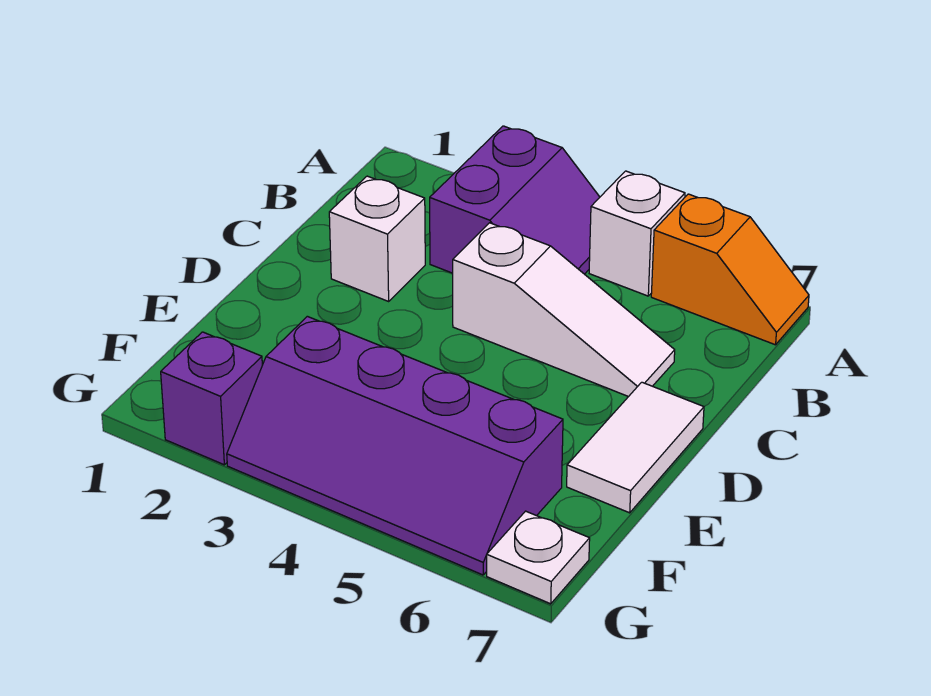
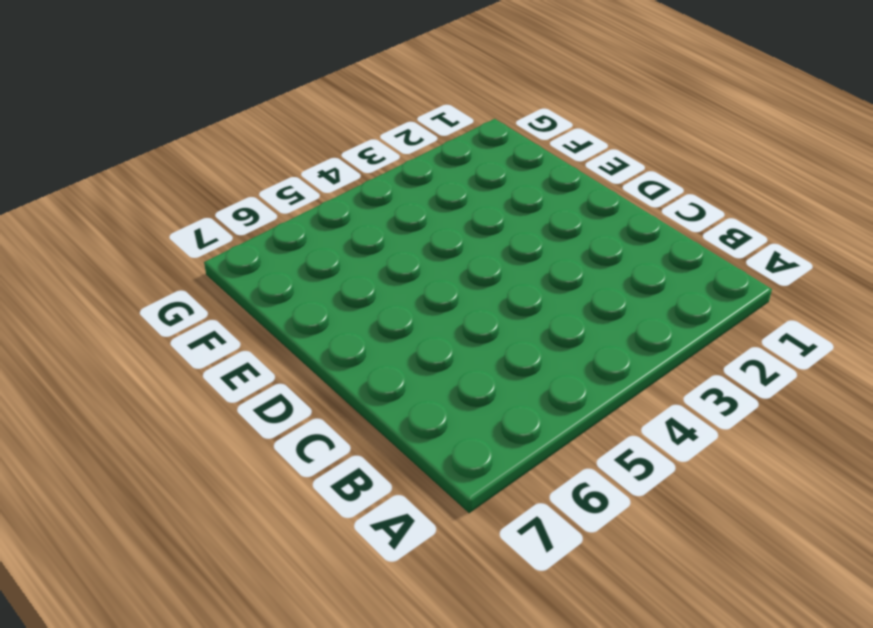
none -> purple 2x2 slope [430,126,600,274]
none -> white 1x1 brick [589,171,685,296]

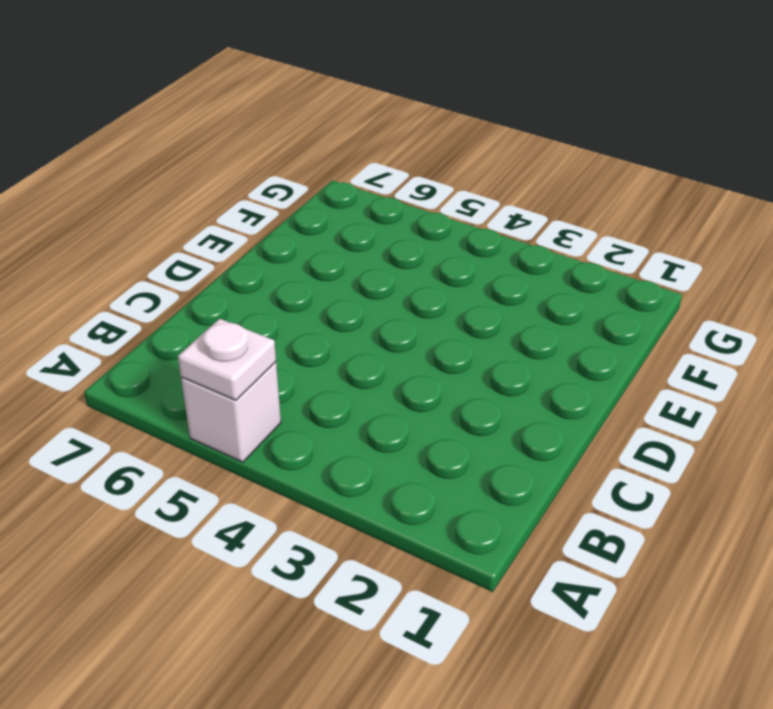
white 1x1 plate [178,319,276,400] -> white 1x1 plate moved to [487,511,590,604]
none -> purple 2x2 slope [430,126,600,274]
none -> orange 1x2 slope [651,194,809,345]

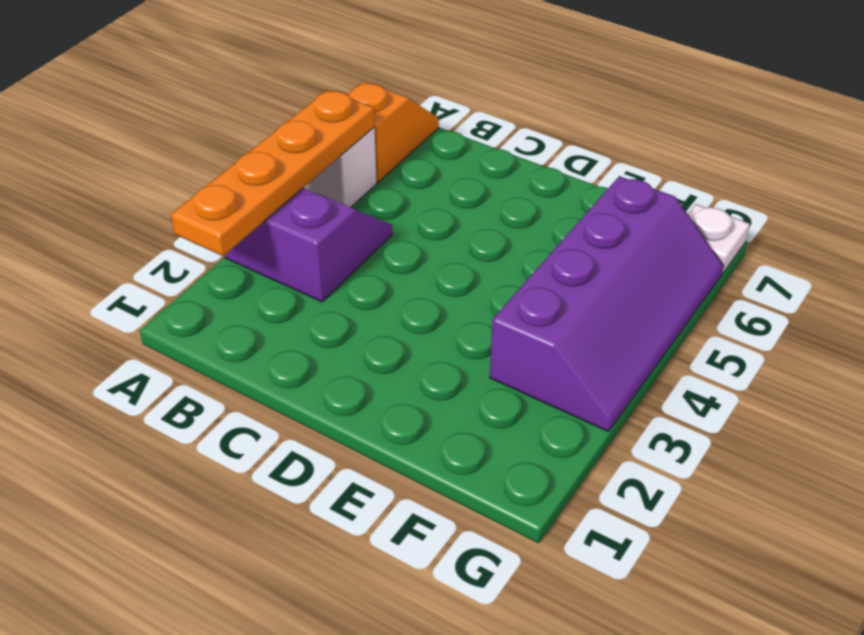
orange 1x4 plate [171,90,375,256] -> none
none -> white 1x1 brick [329,176,425,301]
none -> white 1x3 slope [453,223,675,397]

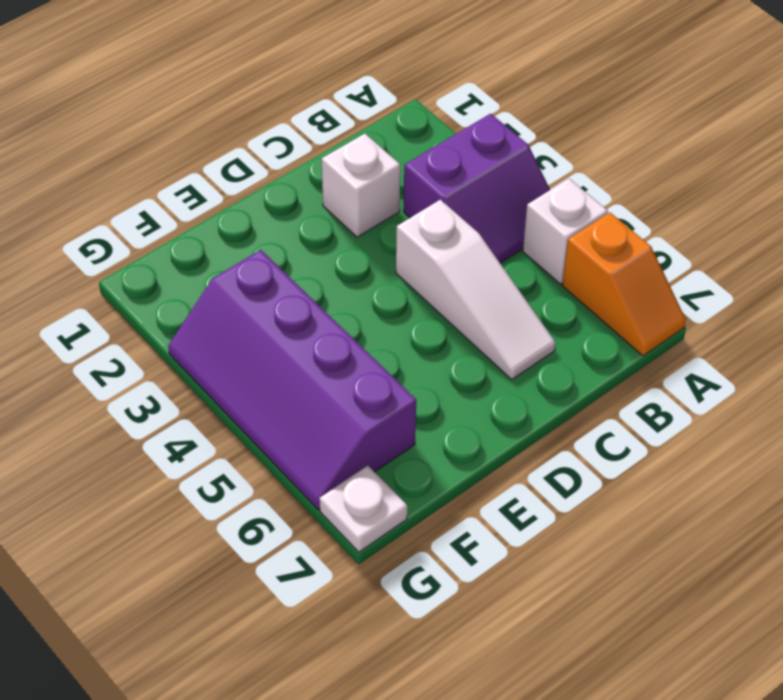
none -> white 1x2 tile [567,382,704,513]
none -> purple 1x1 brick [161,332,262,465]

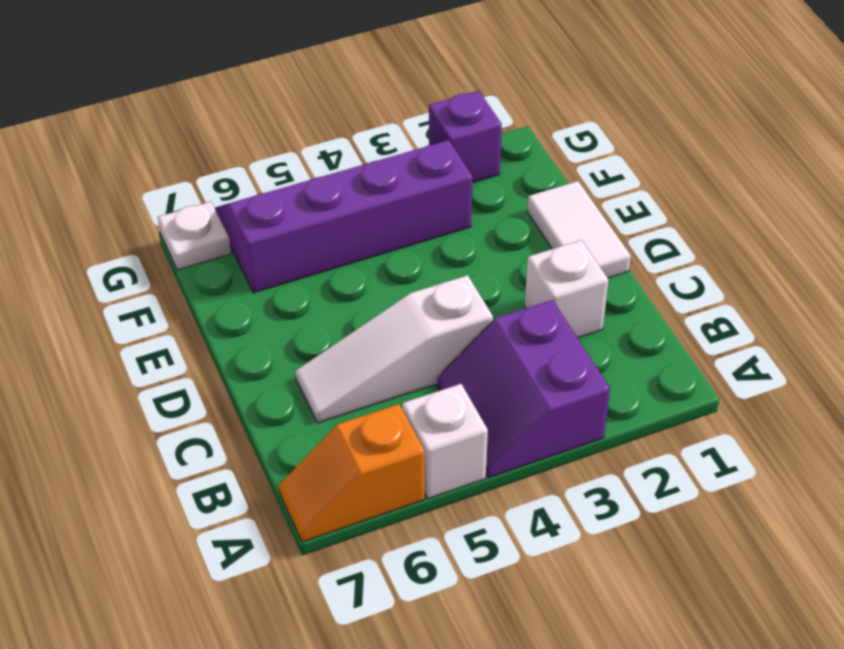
white 1x2 tile [527,181,631,278] -> white 1x2 tile moved to [567,382,704,513]

